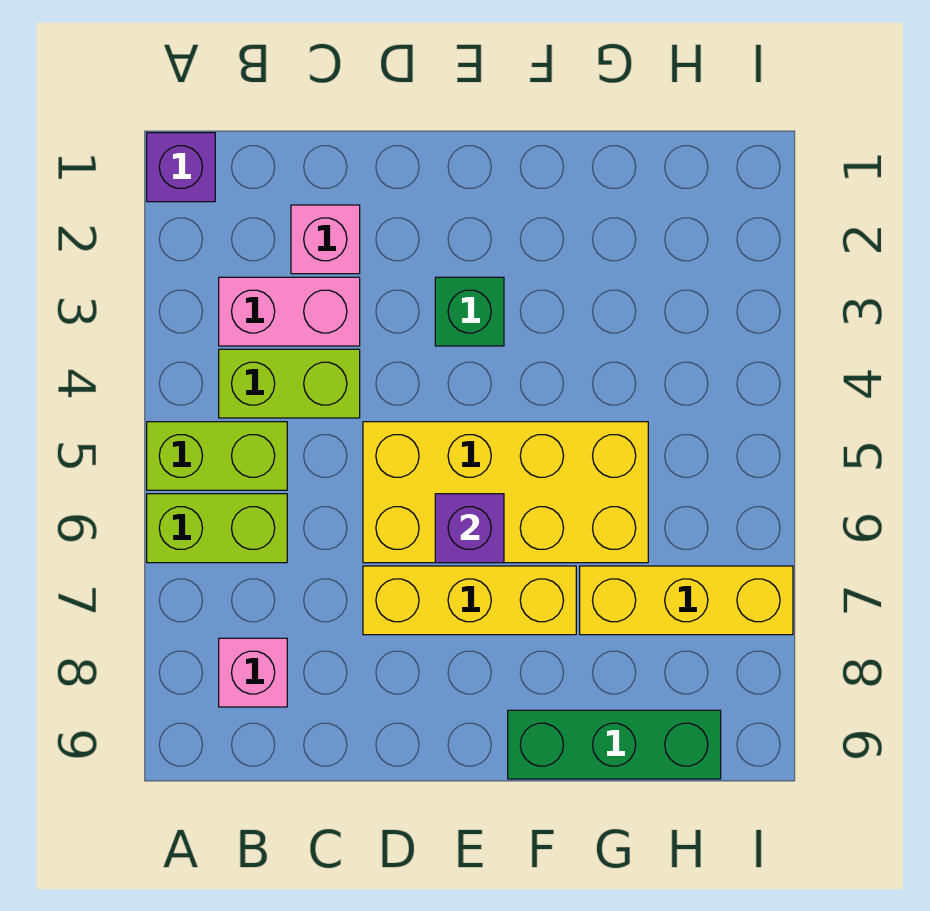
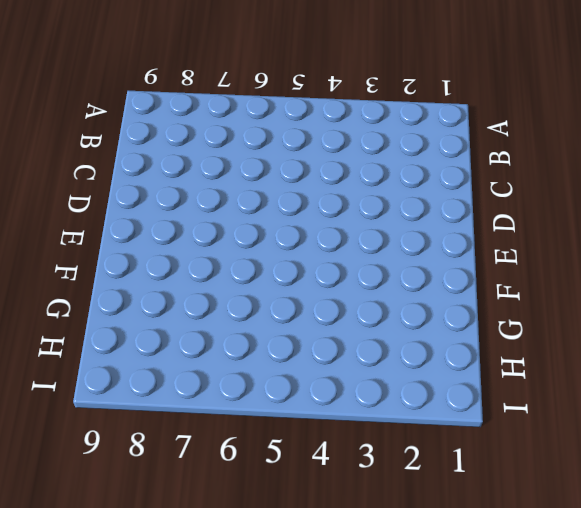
none -> purple 1x1 brick [147,133,215,202]
none -> lime 1x2 brick [147,422,287,490]
none -> lime 1x2 brick [147,494,287,563]

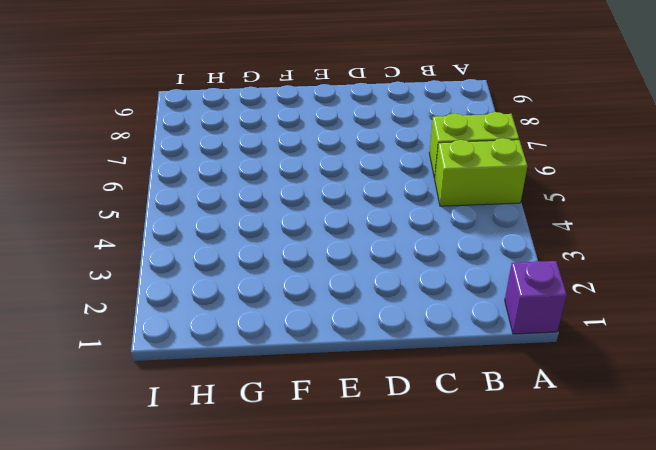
none -> pink 1x2 brick [219,277,360,346]
none -> lime 1x2 brick [219,349,360,418]
none -> pink 1x1 brick [219,638,287,707]

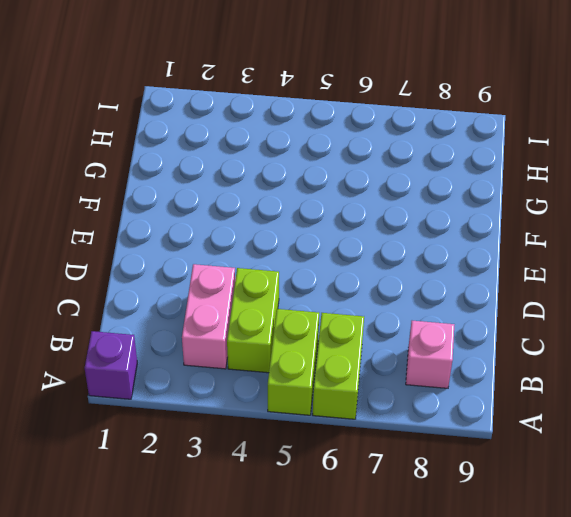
none -> pink 1x1 brick [291,205,360,274]
none -> yellow 2x4 brick [363,422,648,563]
none -> yellow 1x3 brick [363,566,576,635]

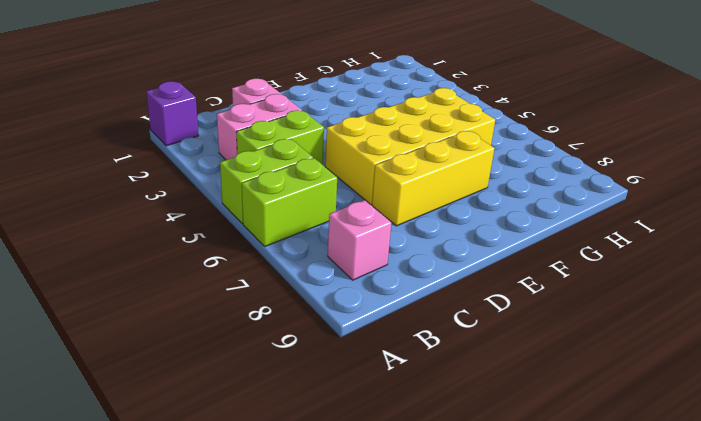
none -> green 1x1 brick [435,277,504,346]
none -> green 1x3 brick [508,710,721,779]
none -> yellow 1x3 brick [580,566,793,635]

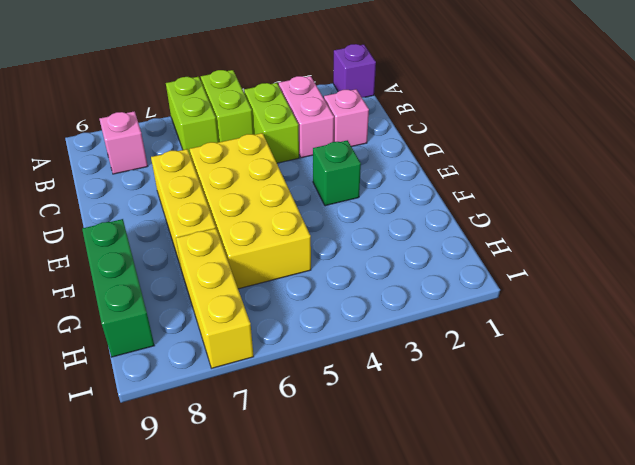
none -> purple 1x1 brick [435,494,504,563]

